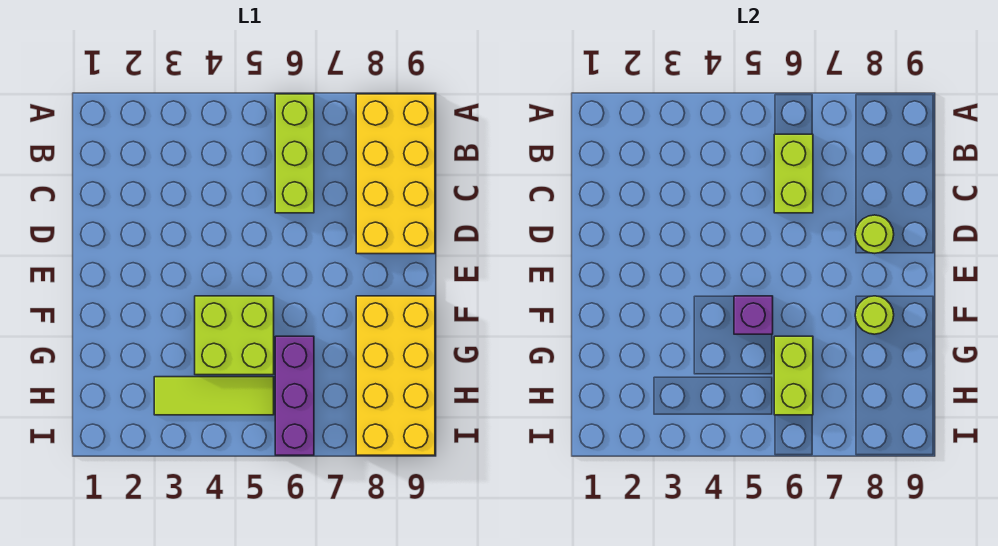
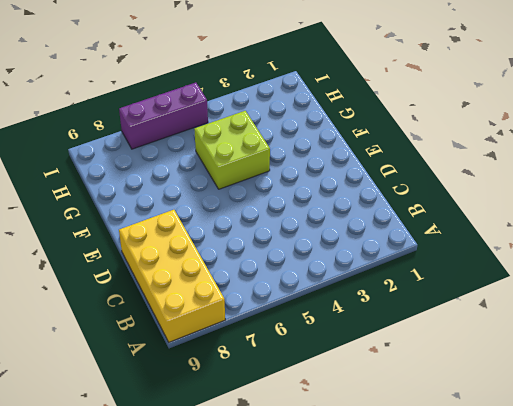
purple 1x3 brick [119,83,208,149] -> purple 1x3 brick turned to [275,336,314,455]
none -> lime 1x3 brick [275,94,314,213]
none -> yellow 2x4 brick [356,296,435,455]

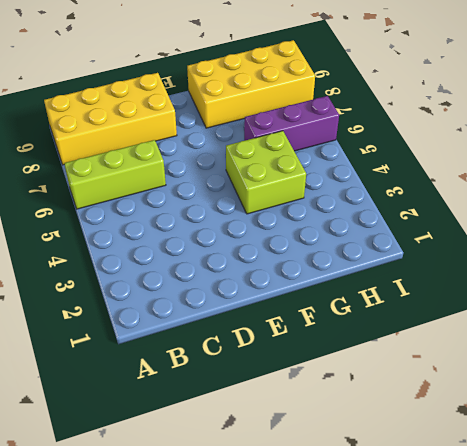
none -> lime 1x3 tile [154,377,274,415]
none -> lime 1x2 brick [774,134,813,213]

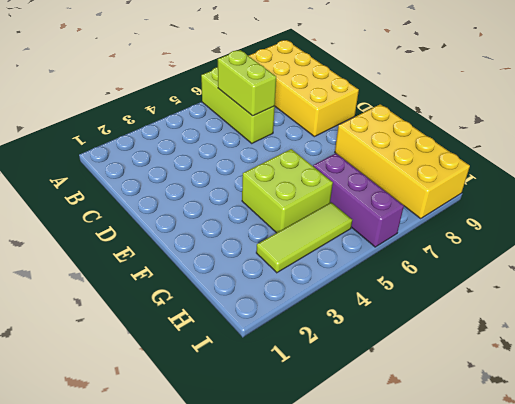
none -> lime 1x1 round brick [855,215,894,253]
none -> purple 1x1 brick [734,296,773,334]

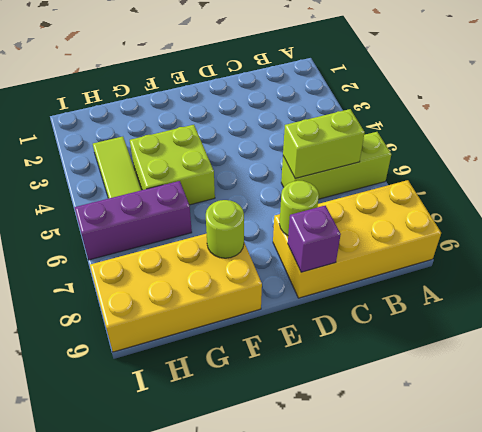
purple 1x1 brick [288,206,341,272] -> purple 1x1 brick moved to [734,296,773,334]
none -> lime 1x2 brick [774,336,813,415]

